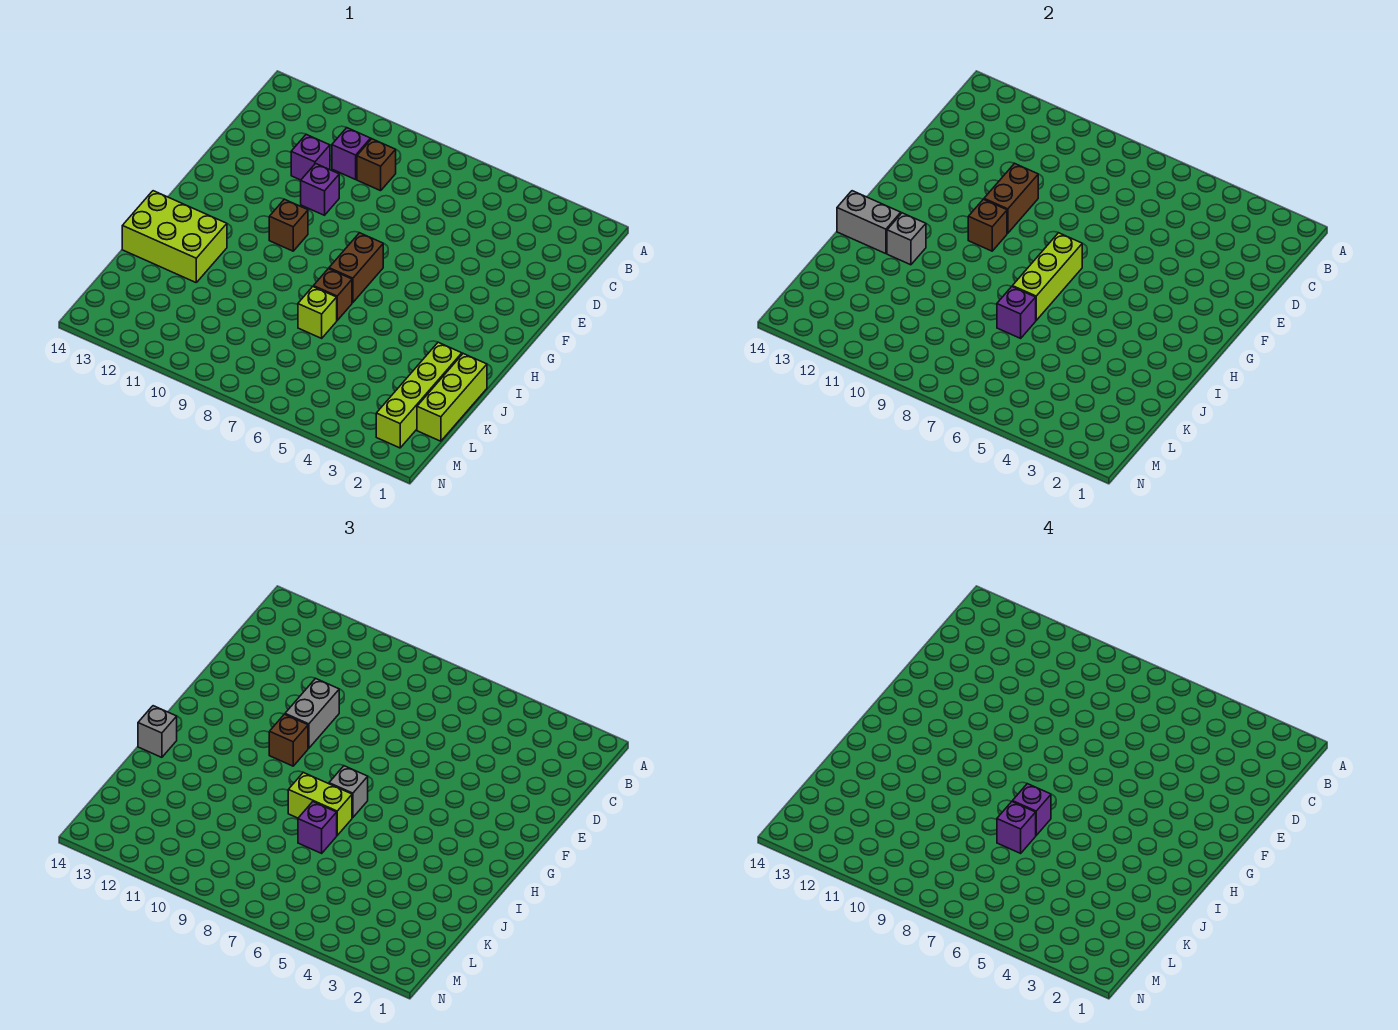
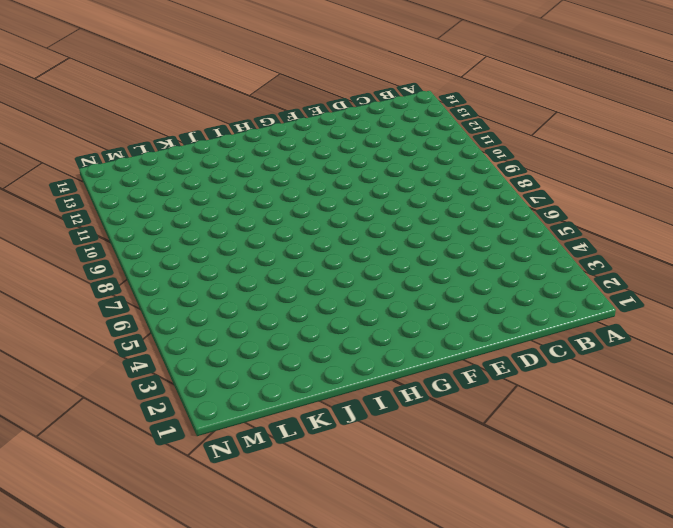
none -> brown 1x1 brick [357,139,396,191]
none -> purple 1x1 brick [332,128,371,179]
none -> purple 1x1 brick [291,135,330,180]

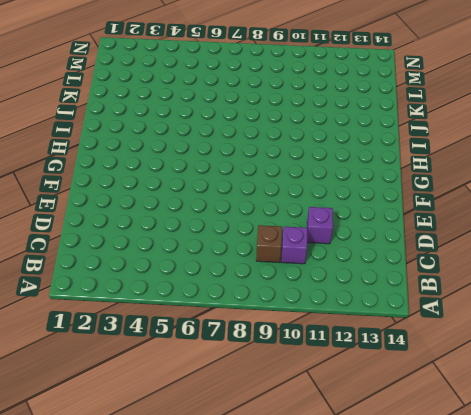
none -> purple 1x1 brick [301,164,339,215]
none -> brown 1x2 brick [329,233,383,303]
none -> brown 1x1 brick [269,199,308,251]

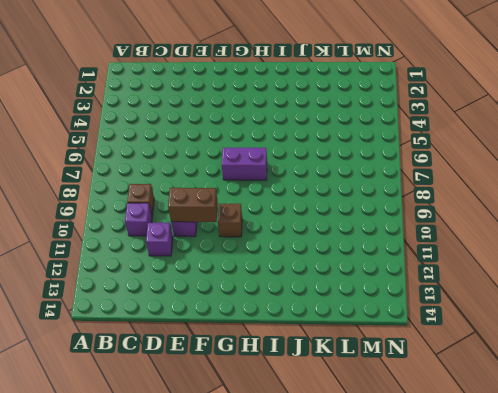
purple 1x2 brick [222,147,267,180] -> brown 1x2 brick [329,233,383,303]
none -> brown 1x1 brick [313,269,352,320]
none -> lime 2x3 brick [122,191,227,282]
none -> lime 1x3 brick [417,354,487,441]

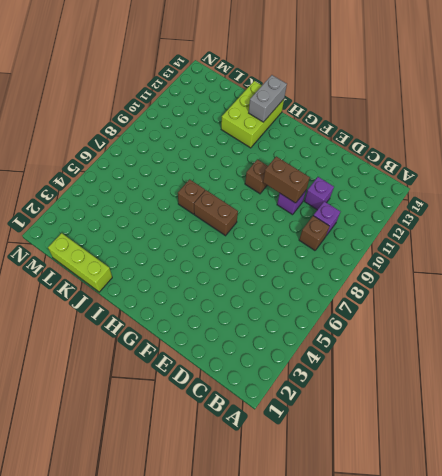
none -> lime 1x4 brick [376,342,462,448]
none -> lime 1x1 brick [298,287,337,338]
none -> lime 1x3 brick [1012,233,1082,320]

